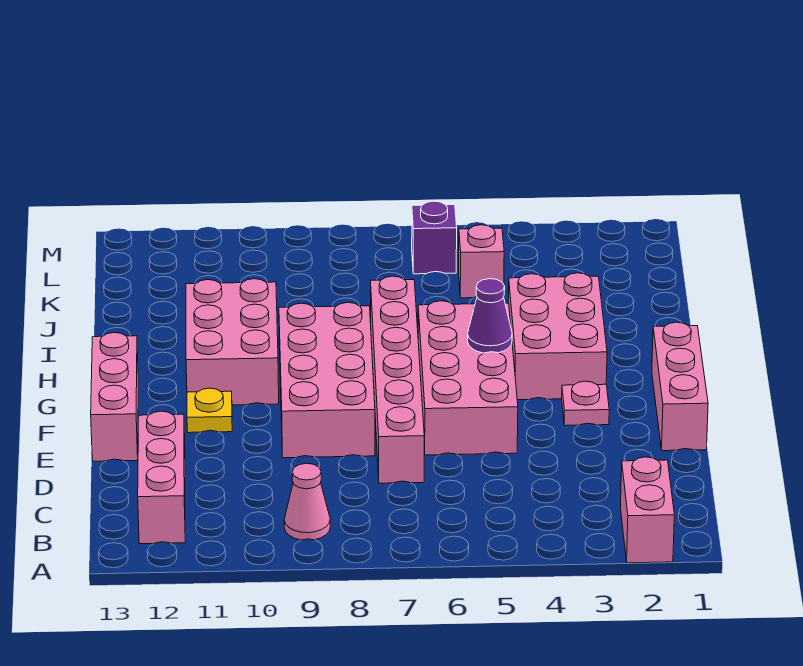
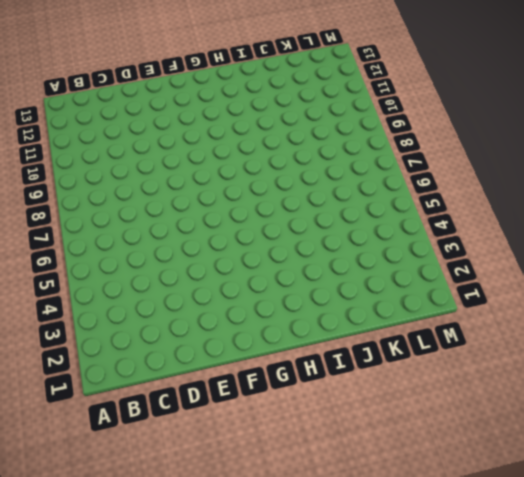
none -> pink 1x2 brick [620,457,674,563]
none -> pink 1x1 cone [284,463,330,540]
none -> pink 1x3 brick [138,411,185,544]

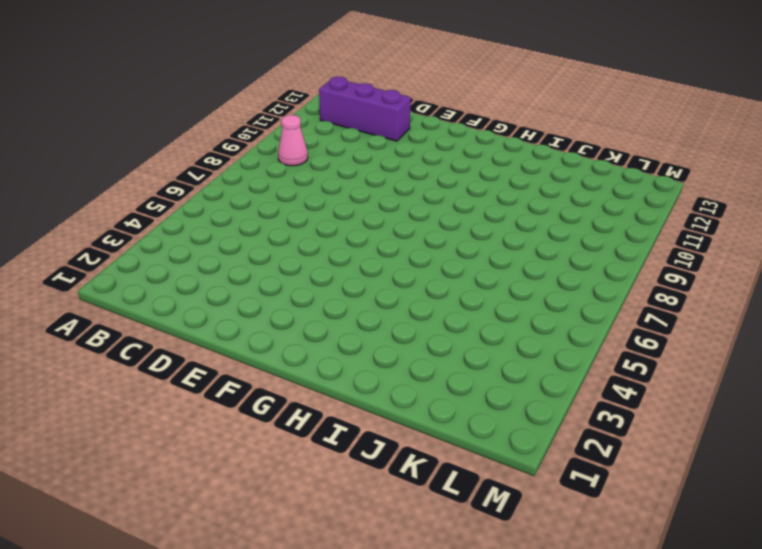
purple 1x3 brick [319,77,411,141] -> pink 1x3 brick [138,411,185,544]
none -> pink 1x2 brick [620,457,674,563]
none -> pink 1x6 brick [371,276,424,483]
none -> pink 1x3 brick [652,322,708,451]

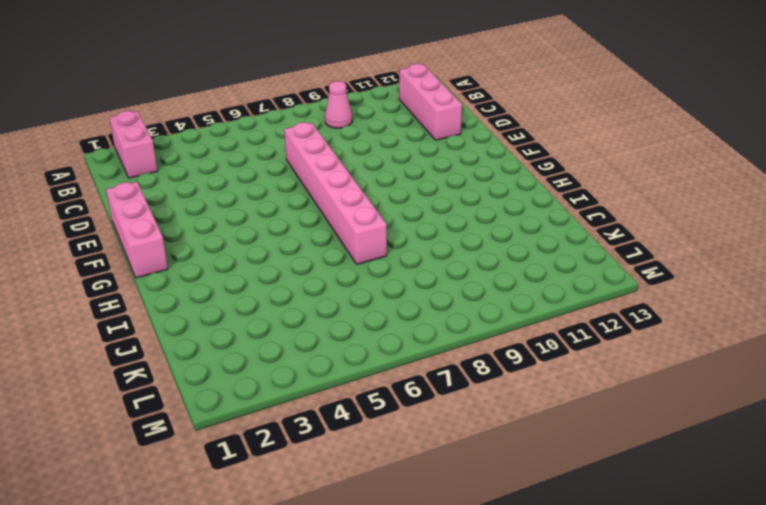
none -> pink 2x4 brick [418,301,518,455]
none -> pink 2x4 brick [279,303,375,458]
none -> pink 1x3 brick [91,333,138,461]

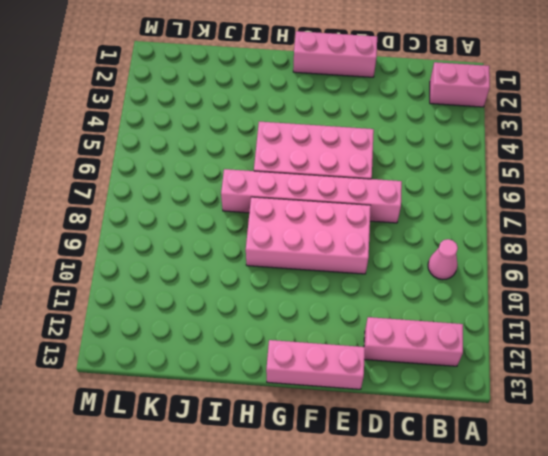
none -> pink 1x1 plate [562,381,609,426]
none -> yellow 1x1 plate [187,388,232,433]
none -> pink 2x3 brick [508,273,607,400]

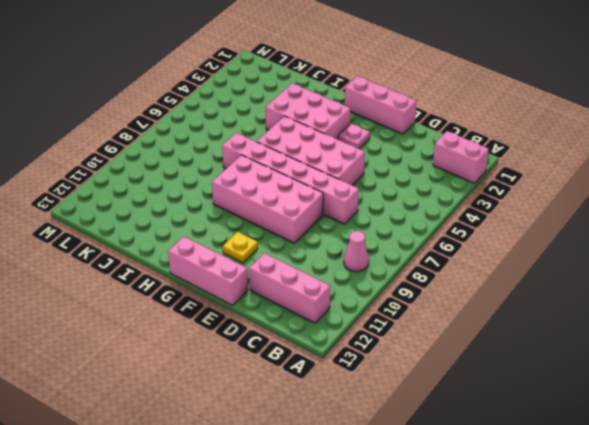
none -> pink 2x3 brick [186,279,279,405]
none -> pink 1x1 brick [459,225,504,298]
none -> purple 1x1 brick [412,201,457,274]

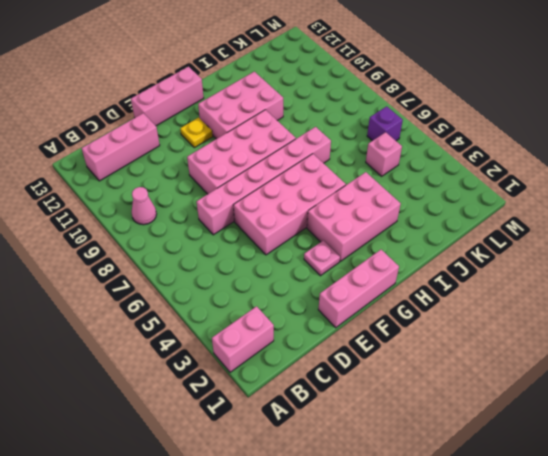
none -> purple 1x1 cone [468,279,512,353]

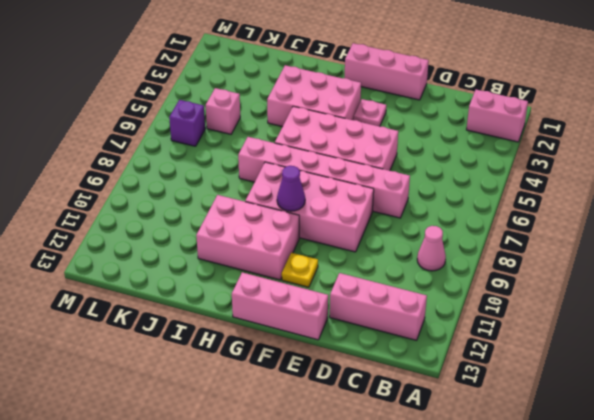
purple 1x1 cone [277,166,305,211] -> purple 1x1 cone moved to [468,279,512,353]

